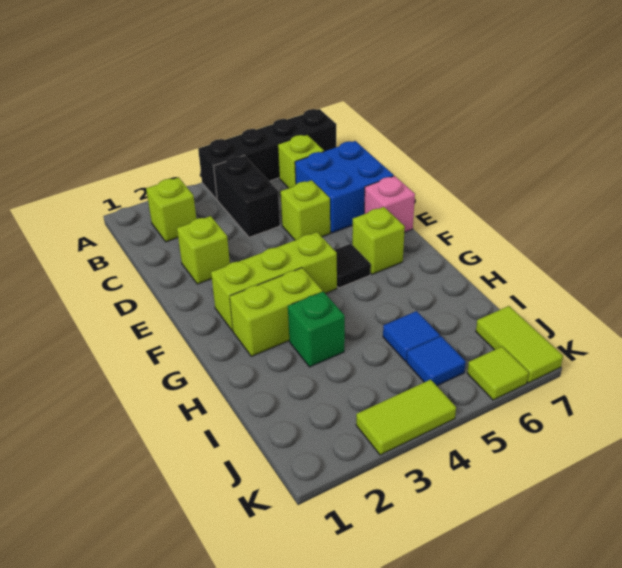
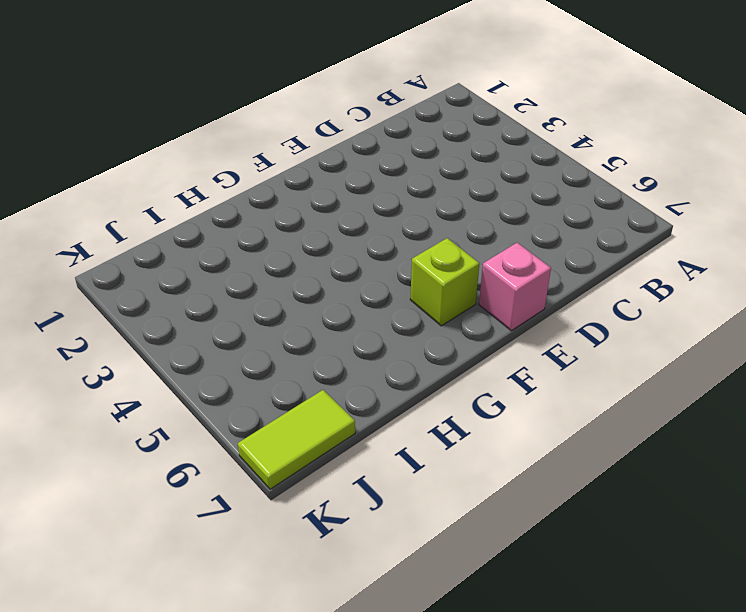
none -> black 1x4 brick [198,109,336,199]
none -> lime 1x1 brick [146,178,196,242]
none -> black 1x2 brick [214,155,280,237]

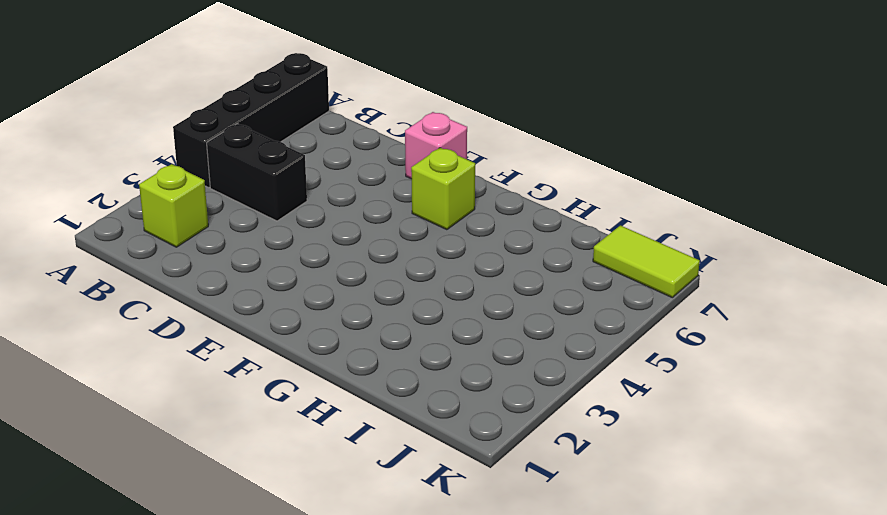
none -> lime 1x1 brick [278,135,324,188]
none -> blue 2x2 brick [295,141,394,233]
none -> lime 1x1 brick [177,216,230,284]

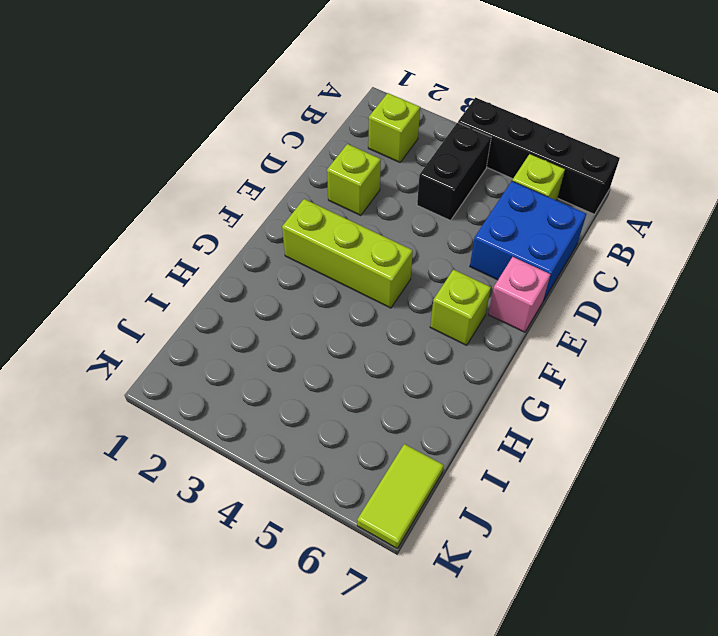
none -> lime 1x1 brick [281,180,330,240]
none -> black 1x1 tile [335,244,371,288]
none -> lime 1x2 brick [230,268,322,356]

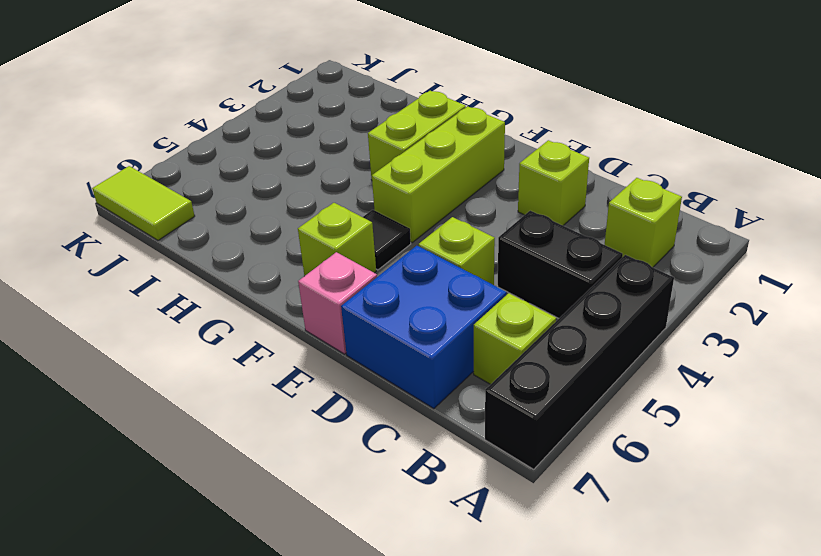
none -> green 1x1 brick [288,292,345,367]
none -> blue 1x1 tile [383,311,440,361]
none -> blue 1x1 tile [407,336,466,386]

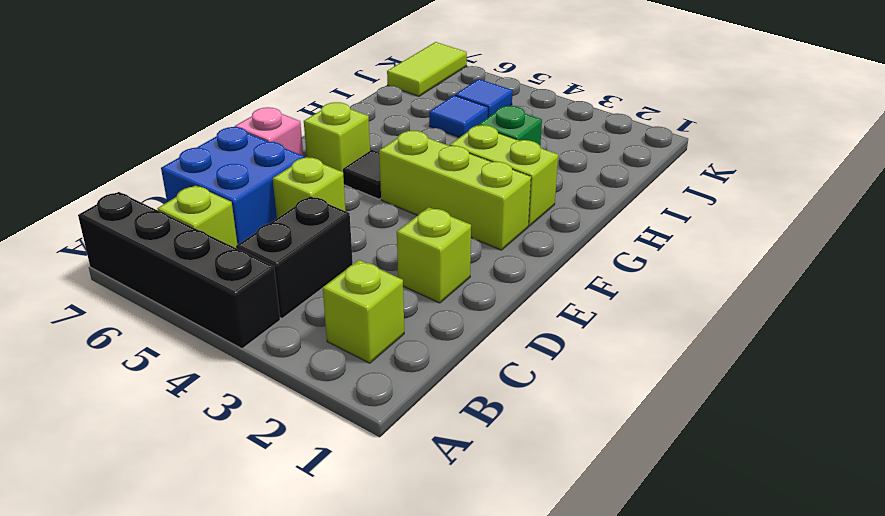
none -> lime 1x2 tile [356,380,456,455]
none -> lime 1x1 tile [467,347,529,400]

